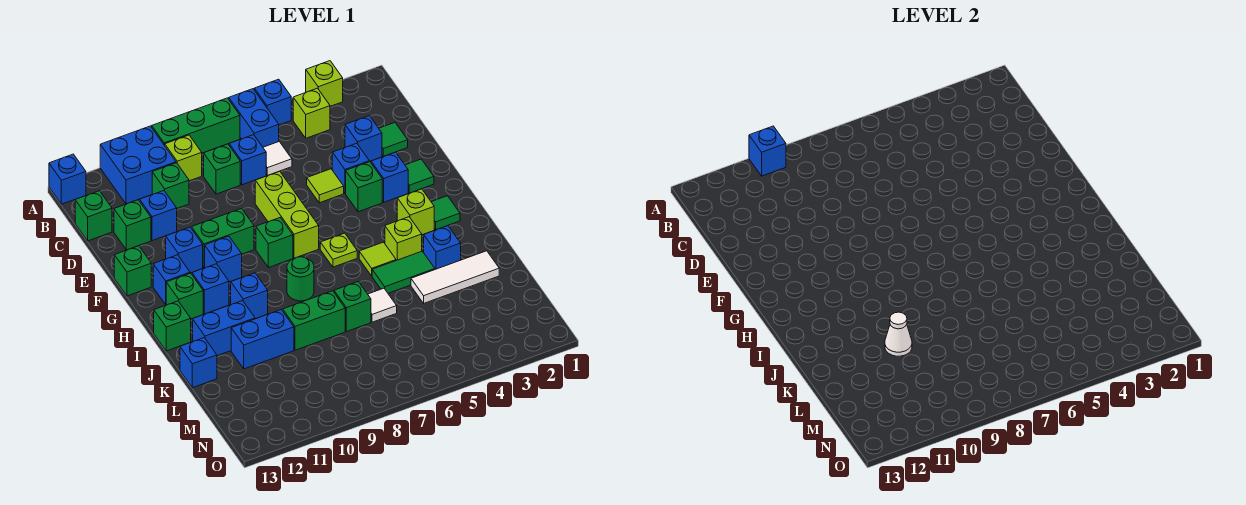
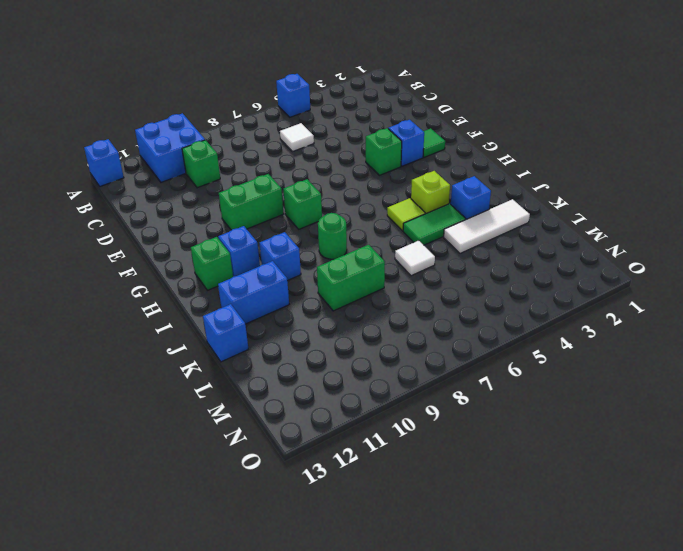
none -> lime 1x1 brick [306,61,343,106]
none -> blue 1x2 brick [229,89,279,147]
none -> green 1x3 brick [152,98,240,153]
none -> lime 1x1 brick [293,88,330,138]

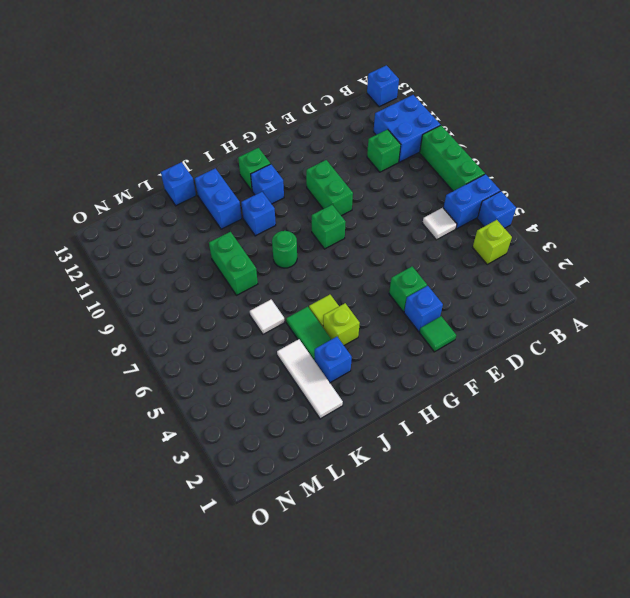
none -> lime 1x1 brick [306,61,343,106]
none -> lime 1x1 brick [165,135,202,181]
none -> blue 1x1 brick [229,135,266,185]
none -> green 1x1 brick [204,144,240,194]

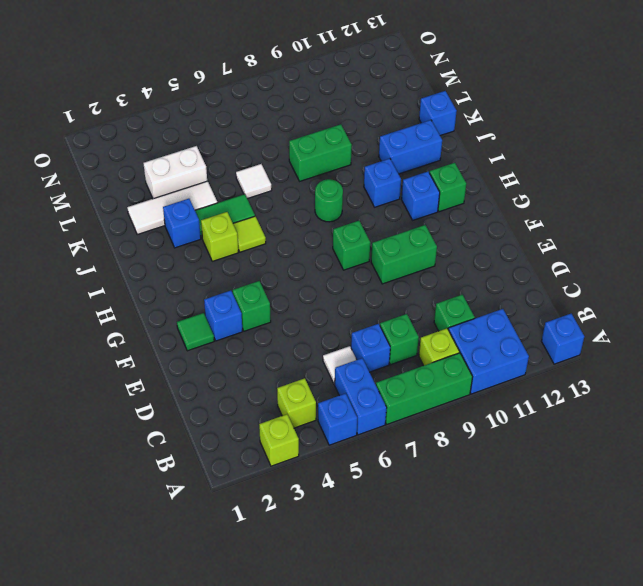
white 1x2 brick [144,146,207,199] -> none
none -> green 1x1 brick [75,191,112,241]
none -> green 1x1 tile [379,123,408,156]
none -> blue 1x1 brick [345,116,382,162]
none -> blue 1x1 brick [140,191,177,241]

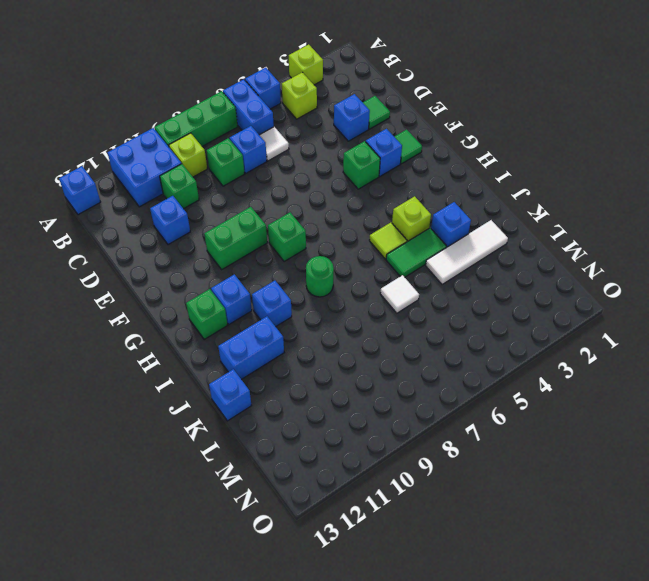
none -> green 1x1 brick [75,191,112,241]
none -> green 1x1 brick [114,200,151,250]
none -> blue 1x1 brick [332,143,369,193]
none -> lime 1x1 tile [307,169,344,203]

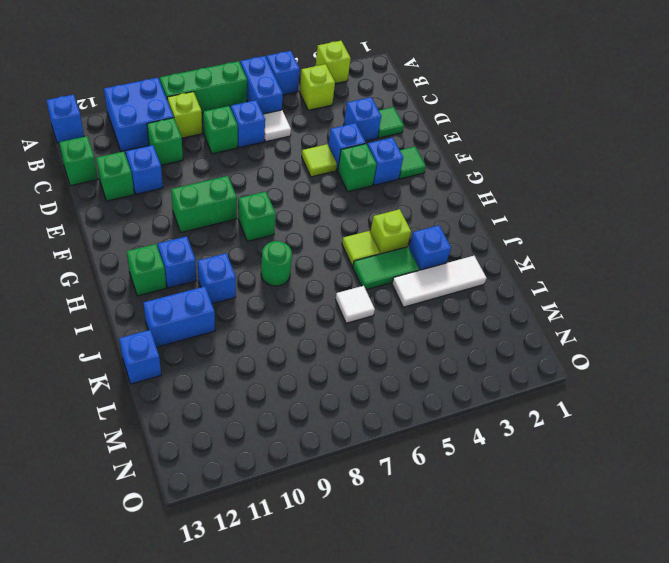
none -> lime 1x3 brick [255,171,319,258]
none -> blue 1x1 brick [166,227,203,273]
none -> green 1x1 brick [114,246,151,296]
none -> blue 1x1 brick [205,236,242,282]

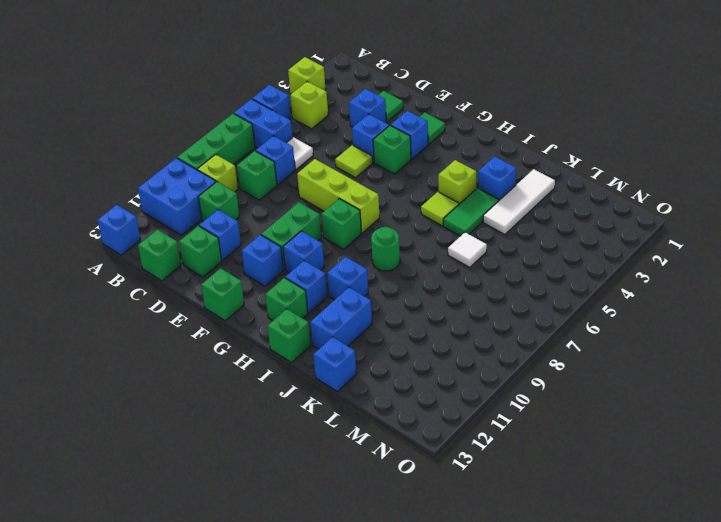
none -> blue 1x1 brick [153,255,190,305]
none -> green 1x1 tile [432,196,460,230]
none -> lime 1x1 brick [397,189,434,235]
none -> lime 1x1 plate [320,233,357,267]

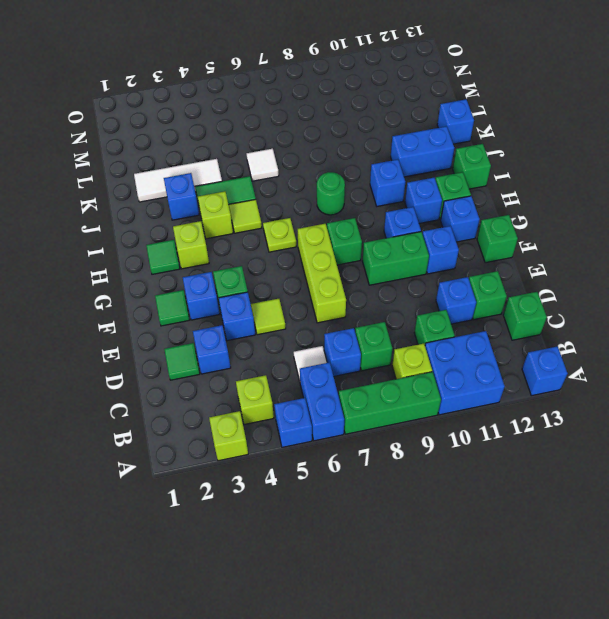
none -> green 1x1 brick [334,282,371,332]
none -> green 1x2 brick [282,291,345,350]
none -> blue 1x2 brick [231,310,294,369]
none -> blue 1x1 brick [749,126,786,176]

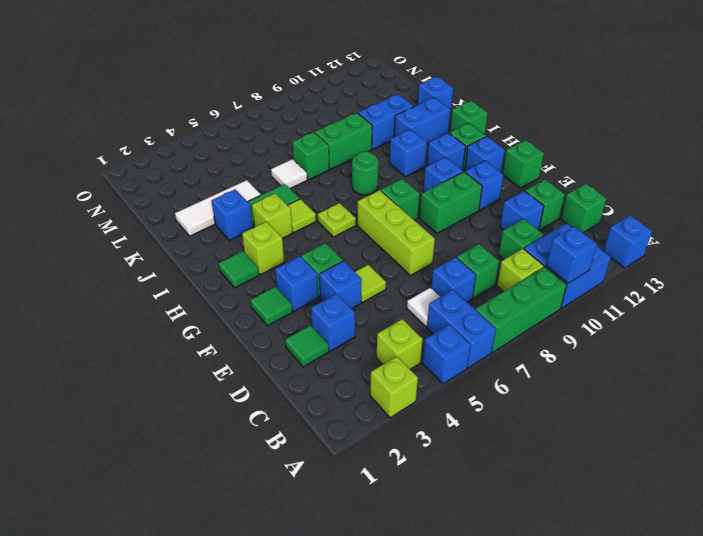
none -> white 1x1 cone [885,312,912,356]

